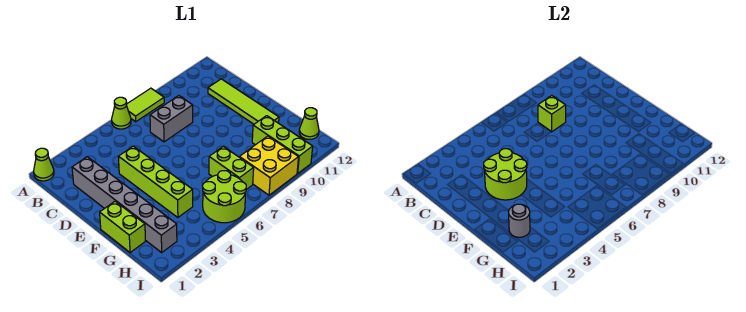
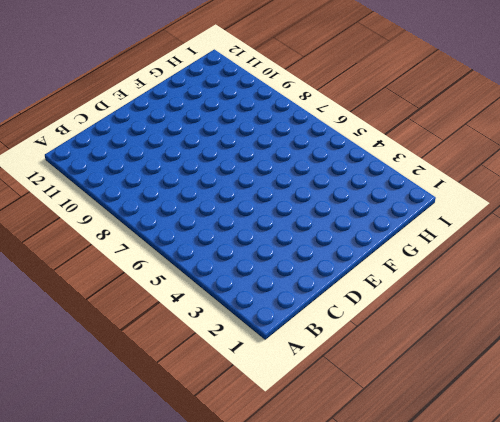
none -> lime 1x1 cone [34,148,54,181]
none -> lime 1x1 cone [112,97,131,129]
none -> lime 1x2 tile [127,88,164,122]

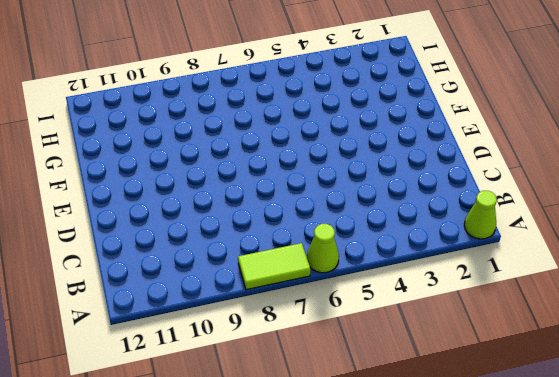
none -> grey 1x6 brick [72,157,177,252]
none -> grey 1x2 brick [150,96,193,142]
none -> lime 1x4 tile [208,79,279,124]

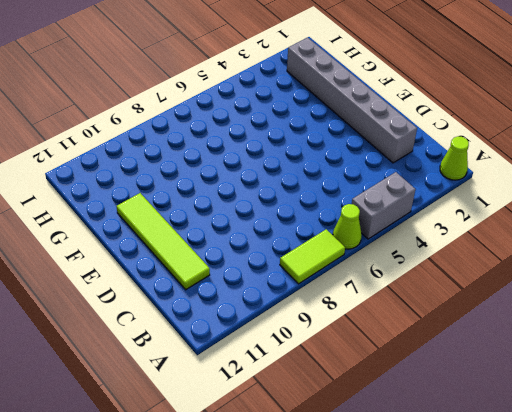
grey 1x2 brick [352,172,416,239] -> grey 1x2 brick moved to [150,96,193,142]
none -> lime 1x4 brick [118,146,193,217]
none -> lime 1x2 brick [100,201,146,253]
none -> lime 1x2 brick [209,146,254,190]

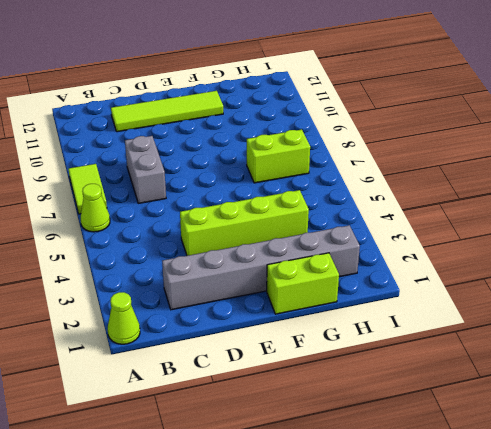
none -> lime 1x3 brick [252,116,313,173]
none -> lime 2x2 round brick [203,171,246,223]
none -> yellow 2x2 brick [239,136,298,195]

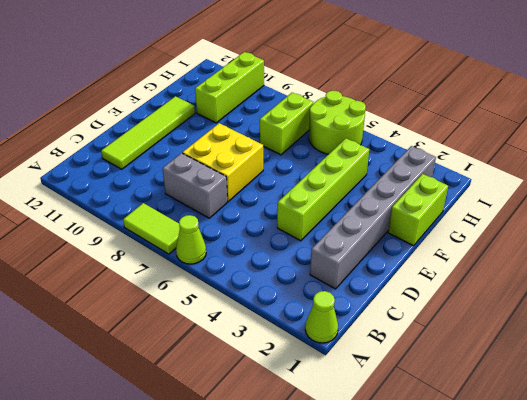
yellow 2x2 brick [182,123,263,201] -> yellow 2x2 brick moved to [239,136,298,195]
none -> lime 1x1 cone [299,108,319,139]
none -> lime 1x1 brick [538,96,566,132]
none -> lime 2x2 round brick [484,149,527,200]

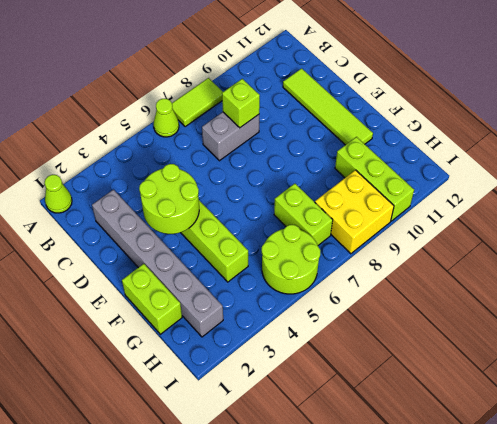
none -> lime 1x1 cone [299,108,319,139]
none -> grey 1x1 round brick [509,204,530,237]

